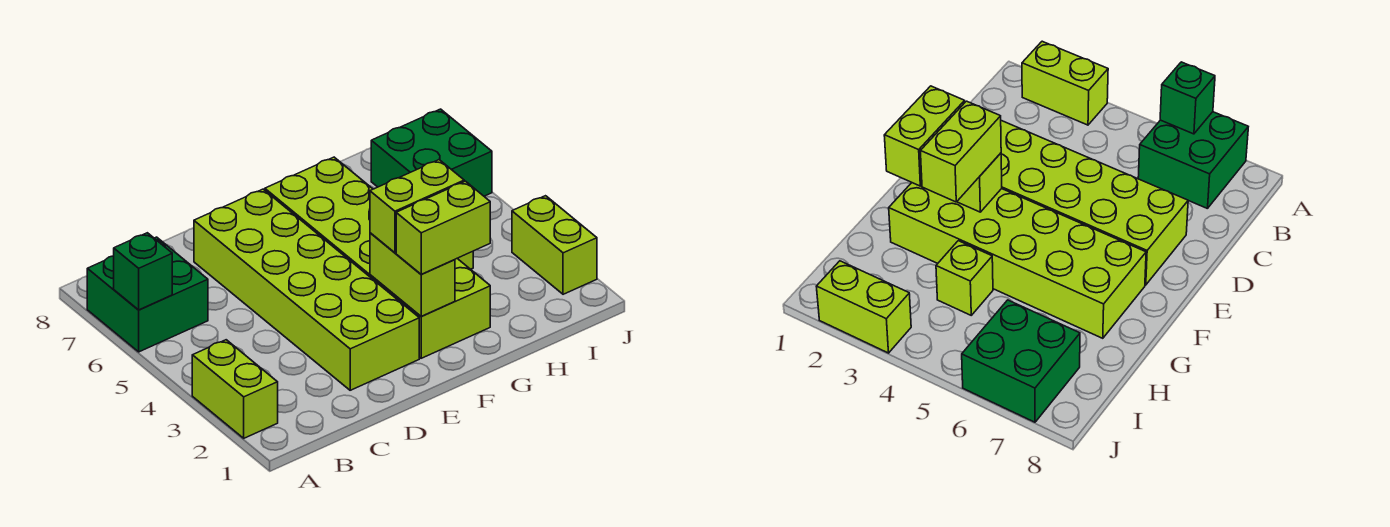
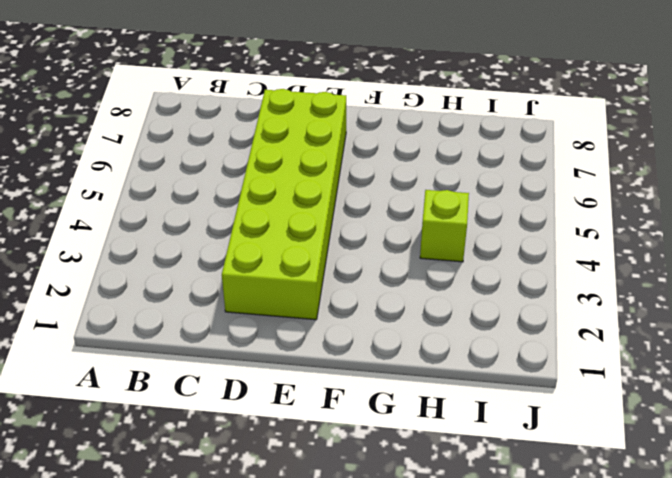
none -> lime 1x2 brick [192,340,278,438]
none -> green 2x2 brick [87,237,208,352]

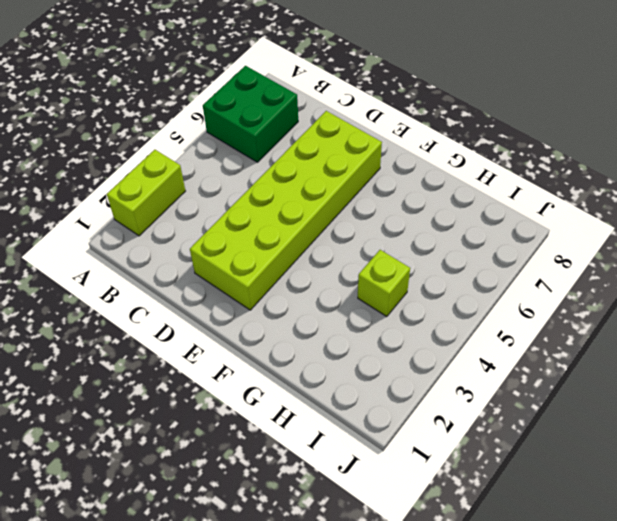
none -> lime 2x6 brick [265,157,490,358]
none -> green 2x2 brick [371,109,492,196]

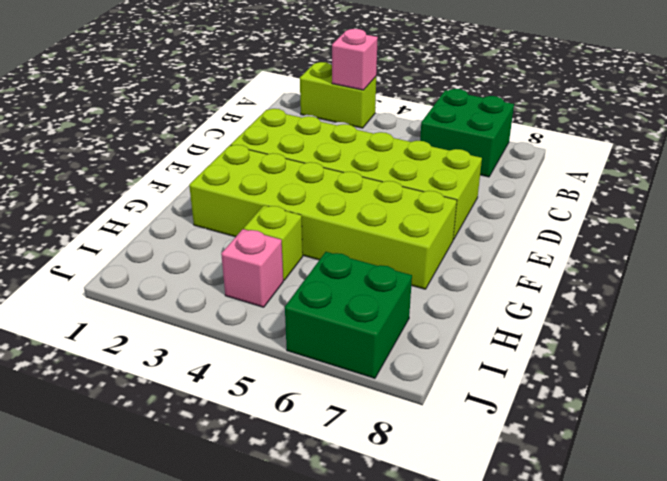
pink 1x1 brick [332,29,378,90] -> none
pink 1x1 brick [221,229,283,307] -> none
none -> lime 1x2 brick [512,196,597,294]
none -> green 1x1 brick [114,233,172,310]

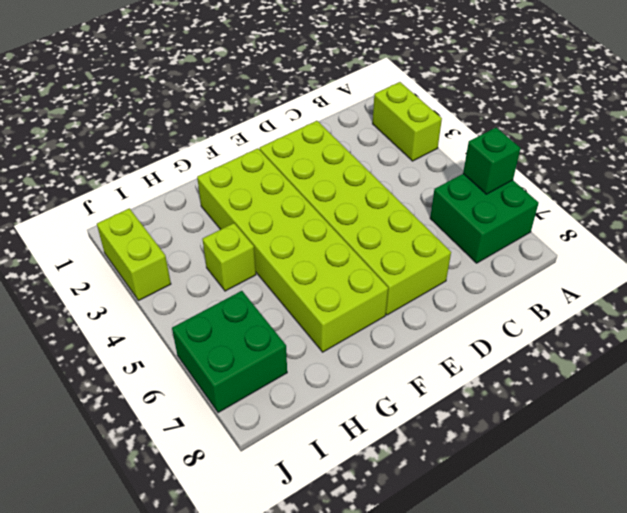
none -> lime 1x2 brick [370,233,455,316]
none -> lime 1x2 brick [396,181,490,274]

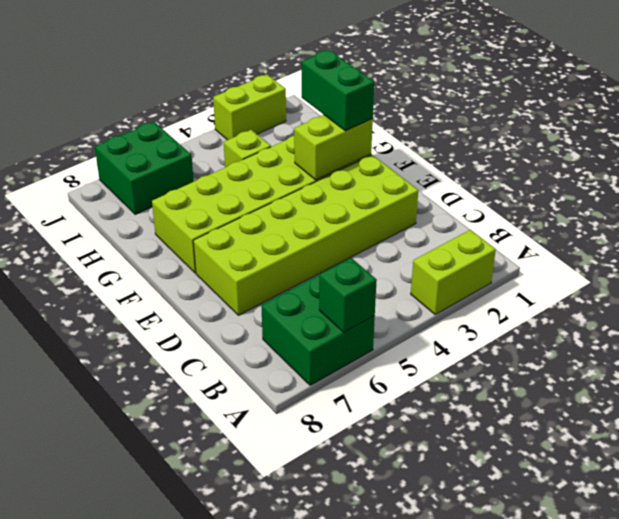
green 1x2 brick [301,50,374,131] -> lime 1x2 brick [396,181,490,274]
none -> lime 1x2 brick [370,160,464,253]

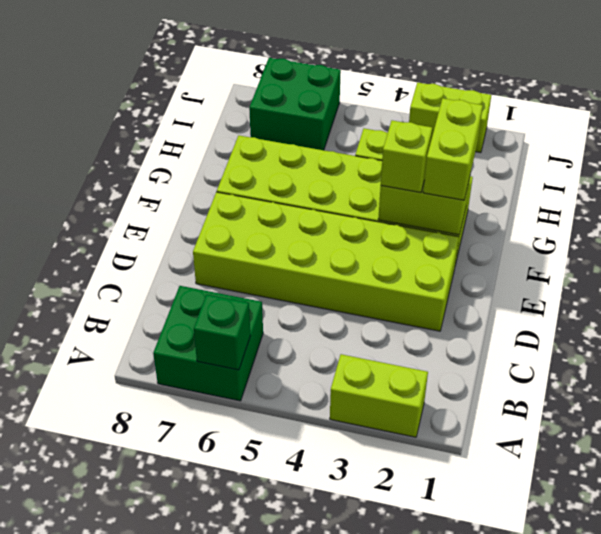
lime 1x1 brick [381,120,432,193] -> lime 1x2 brick [370,160,464,253]

